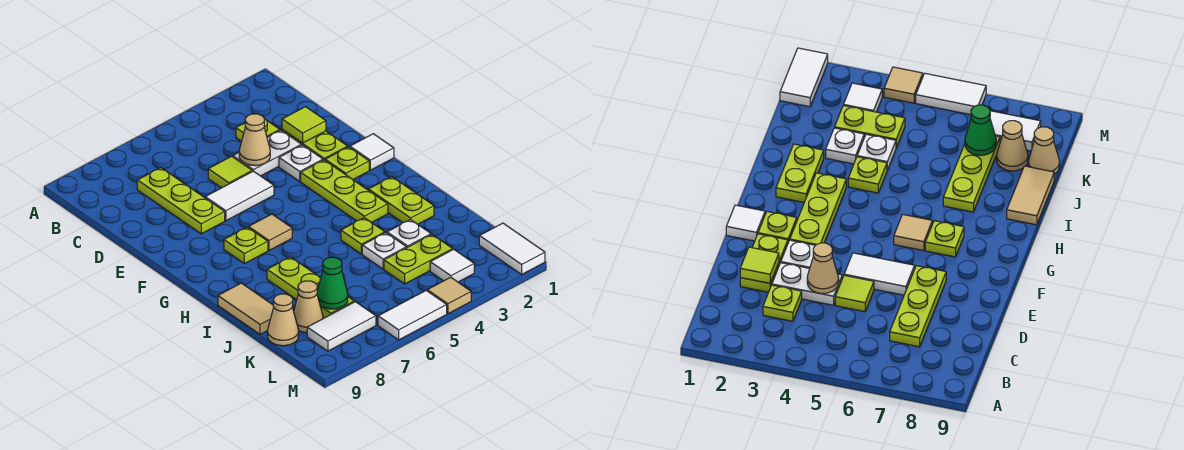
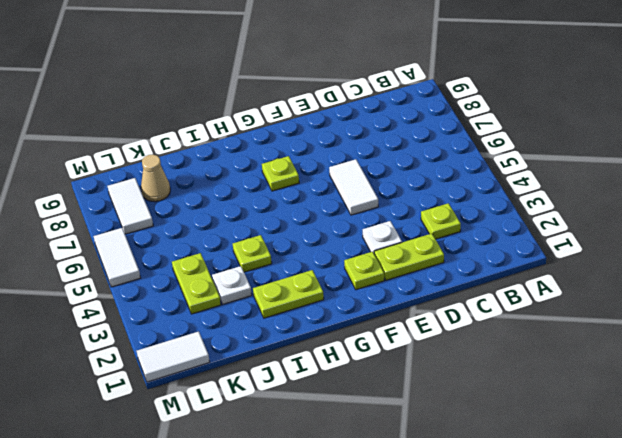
none -> lime 1x3 plate [137,168,225,234]
none -> white 1x2 plate [233,130,301,176]
none -> lime 1x1 tile [208,156,252,188]

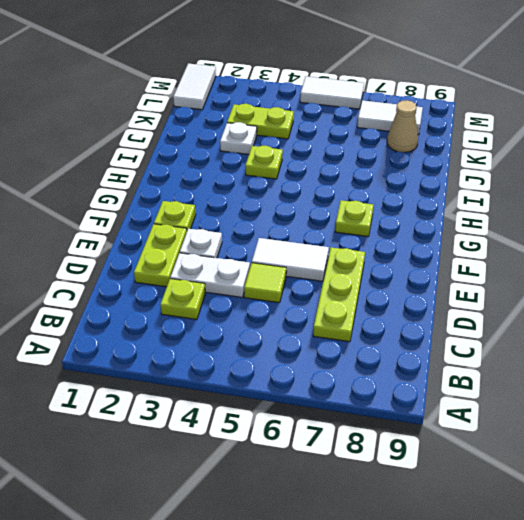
none -> white 1x1 tile [350,134,394,170]
none -> lime 1x3 plate [301,160,388,223]
none -> tan 1x1 tile [248,214,292,250]

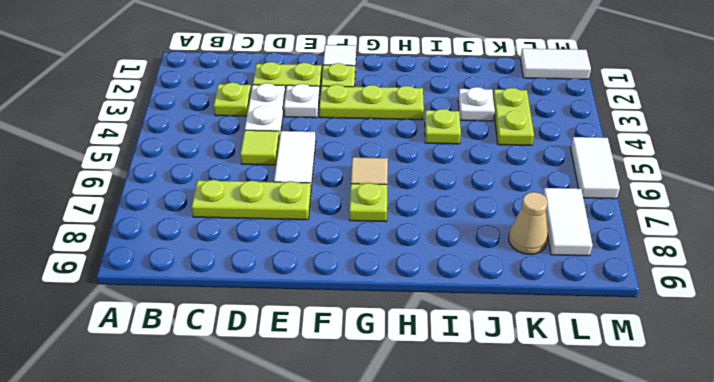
none -> lime 1x2 plate [368,177,434,224]
none -> lime 1x3 plate [267,257,354,318]
none -> tan 1x2 tile [218,283,274,334]

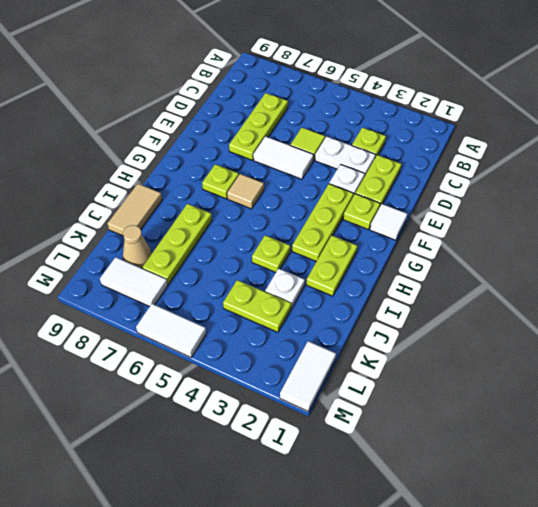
none -> white 1x1 plate [362,233,406,269]
none -> tan 1x1 cone [268,294,299,346]
none -> white 1x1 tile [430,249,474,282]

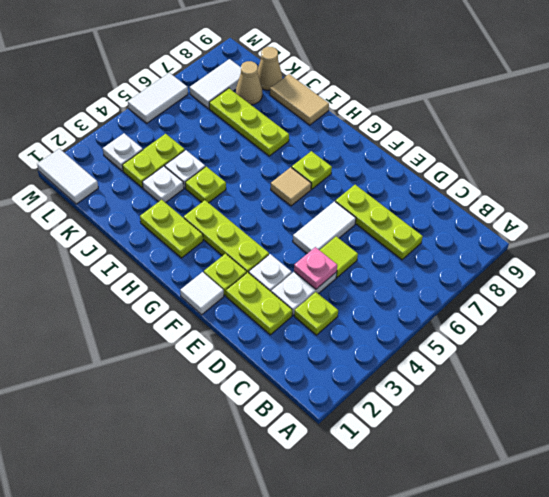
pink 1x1 plate [294,247,337,289] -> tan 1x1 cone [239,114,270,166]
white 1x1 plate [103,133,143,171] -> white 1x1 tile [430,249,474,282]
none -> tan 1x1 tile [427,277,471,314]
none -> lime 1x1 tile [282,107,326,143]
none -> green 1x1 cone [317,257,348,309]

